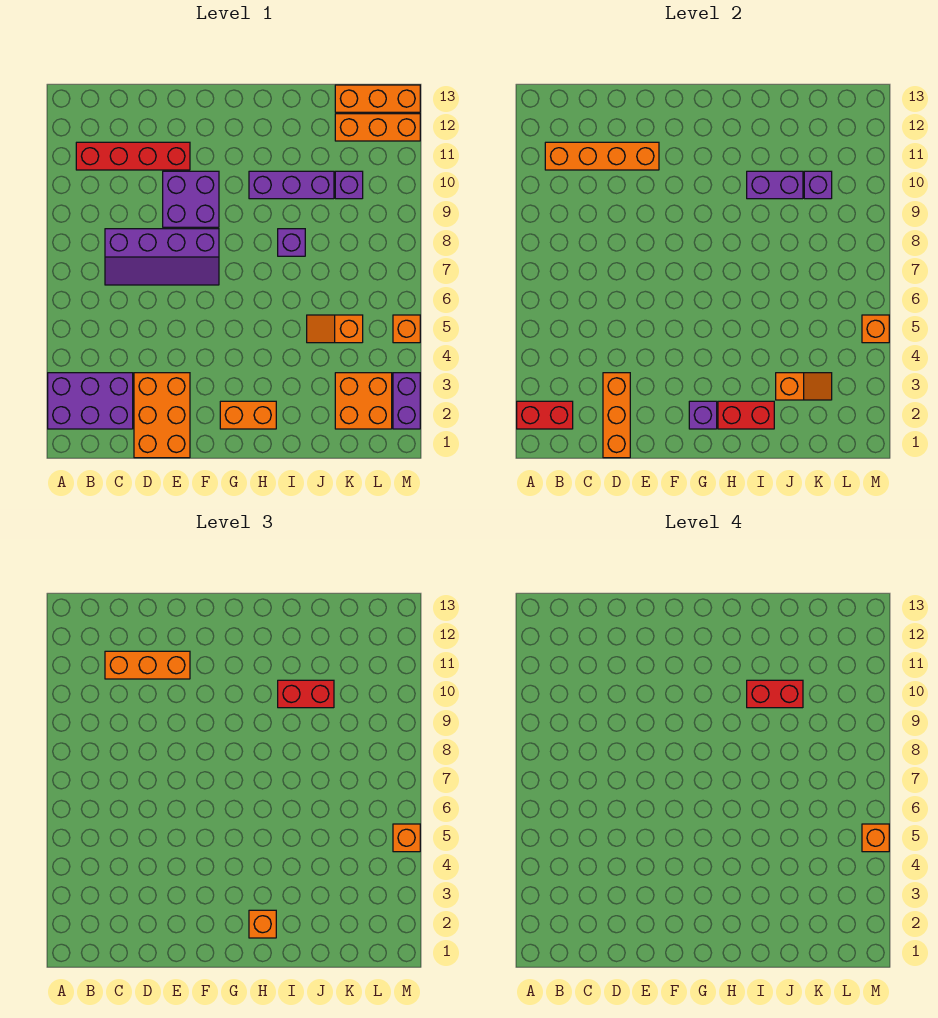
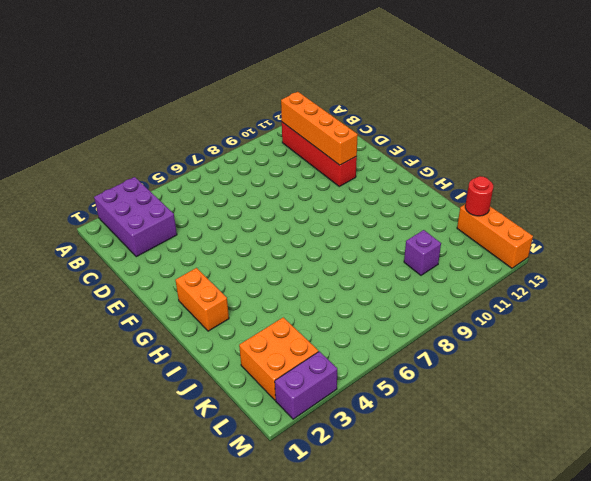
red 1x1 round brick [465,176,493,216] -> none
none -> purple 2x4 slope [105,229,219,285]
none -> orange 2x3 brick [134,373,190,458]
none -> purple 2x2 brick [163,171,219,227]
none -> purple 1x3 brick [249,171,334,199]

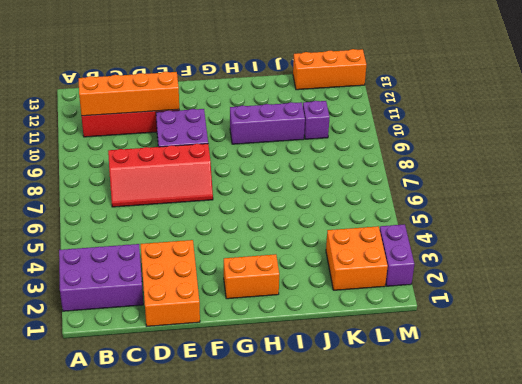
red 2x4 slope [108,144,213,207] -> purple 2x4 slope [105,229,219,285]
none -> purple 1x1 brick [278,229,305,256]
none -> orange 1x2 slope [307,315,363,343]
none -> orange 1x3 brick [335,114,420,141]
none -> orange 1x1 brick [393,315,420,343]

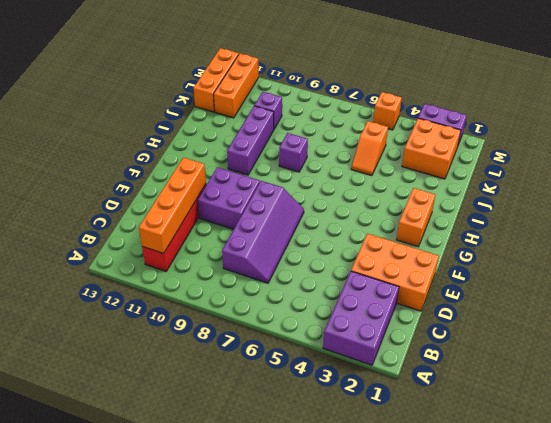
none -> red 1x2 brick [517,401,573,429]
none -> orange 1x3 brick [603,373,630,458]
none -> purple 1x1 brick [689,401,717,429]
none -> red 1x2 brick [718,401,774,429]

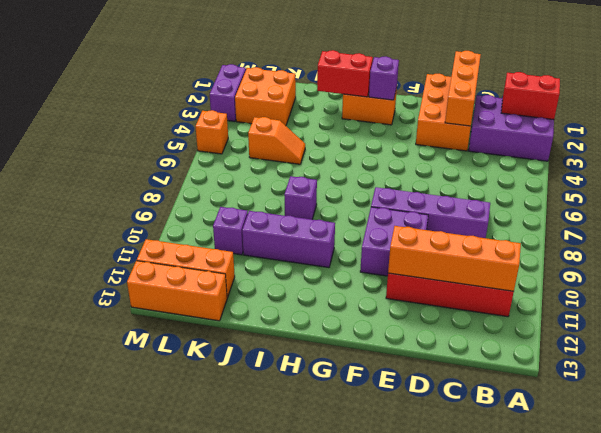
none -> purple 1x2 brick [747,171,803,199]
none -> orange 1x2 slope [776,373,832,400]
none -> purple 1x1 brick [804,171,832,199]
none -> orange 1x1 brick [862,315,889,343]

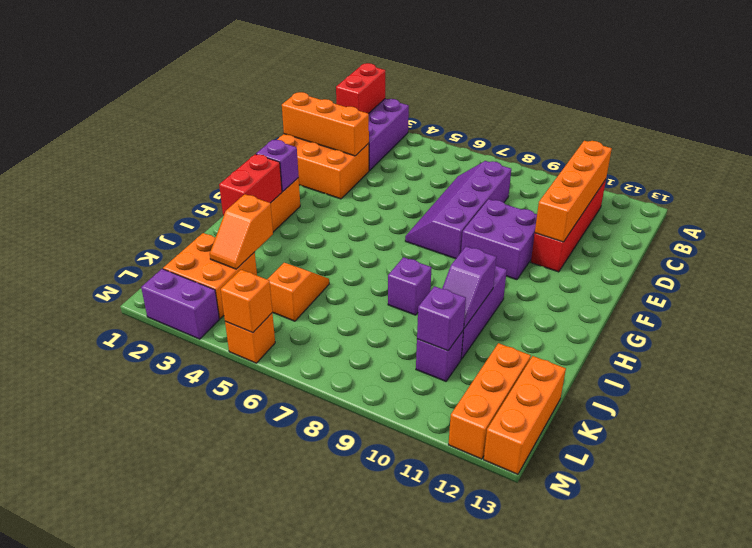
purple 1x2 slope [442,246,496,328] -> purple 1x2 brick [747,171,803,199]
none -> orange 1x3 brick [105,651,190,679]
none -> orange 1x1 brick [249,910,276,938]
none -> red 1x2 brick [278,680,334,708]
none -> orange 1x1 brick [393,824,420,852]

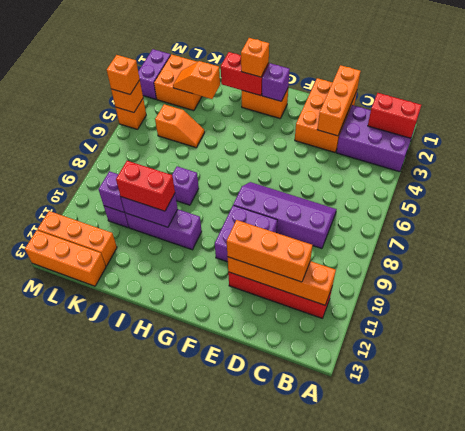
none -> red 1x2 brick [747,680,803,708]
none -> orange 1x1 brick [862,824,889,852]

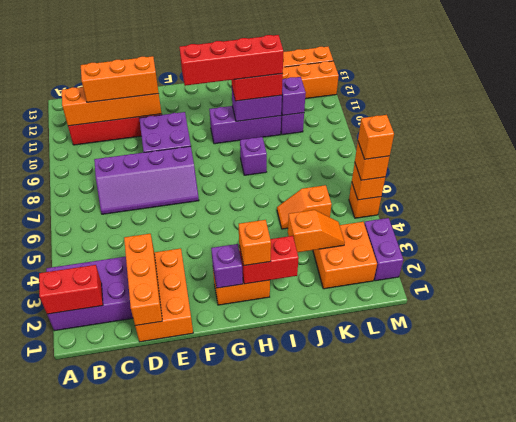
red 1x4 brick [179,35,283,86] -> red 1x2 brick [747,680,803,708]

